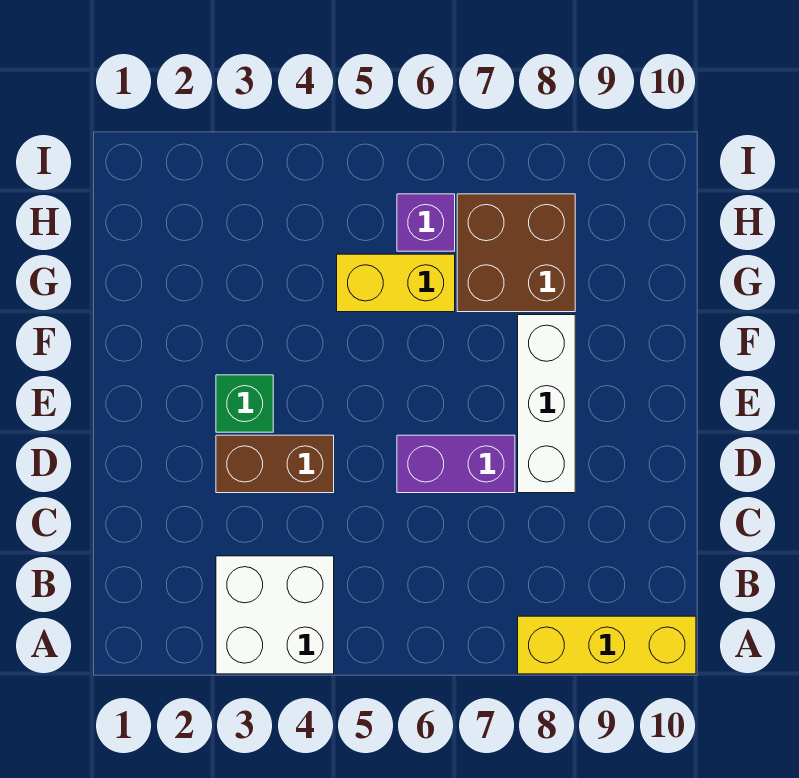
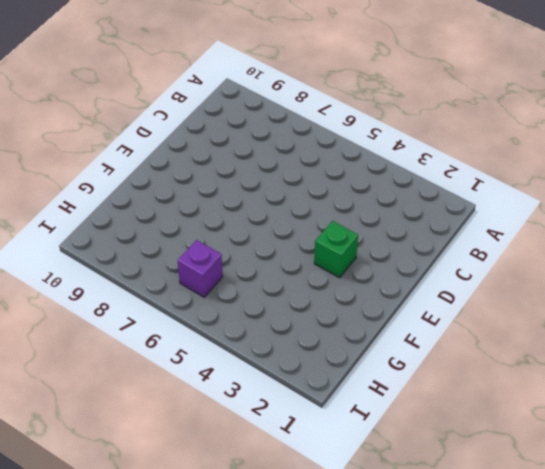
none -> white 2x2 brick [216,556,334,674]
none -> yellow 1x3 brick [518,616,696,674]

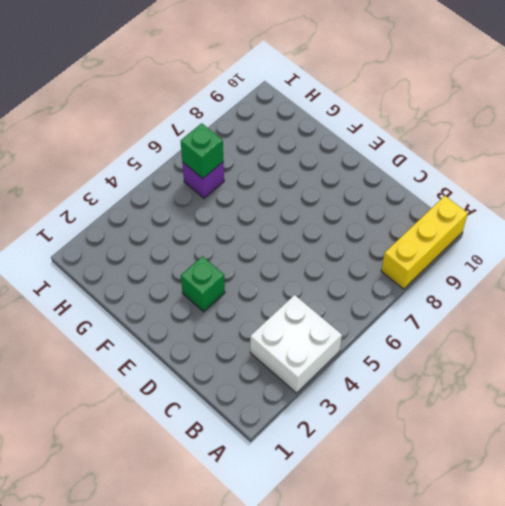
green 1x1 brick [181,123,223,178] -> none
none -> brown 1x2 brick [216,435,334,493]
none -> purple 1x2 brick [397,435,515,493]

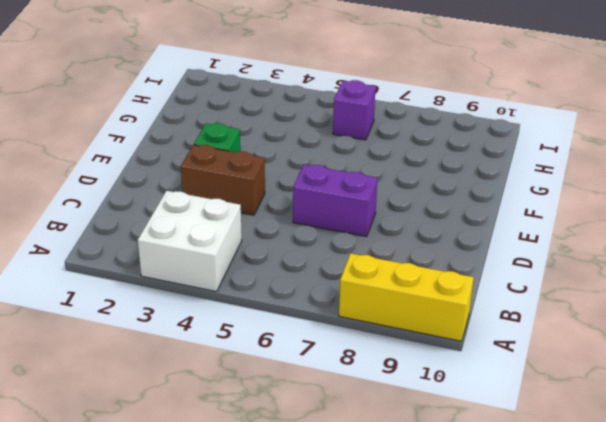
none -> white 1x3 brick [518,315,575,493]
none -> yellow 1x2 brick [337,254,455,312]

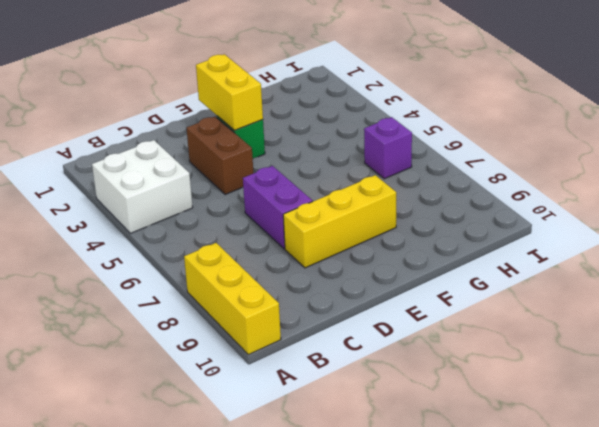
yellow 1x3 brick [283,175,396,268] -> white 1x3 brick [518,315,575,493]
yellow 1x2 brick [196,54,263,130] -> yellow 1x2 brick moved to [337,254,455,312]
none -> brown 2x2 brick [457,194,575,312]

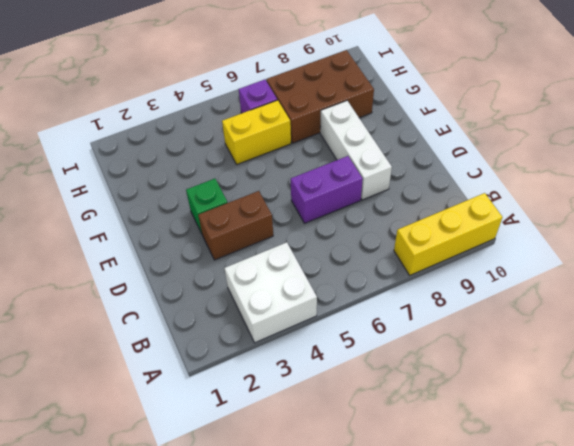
brown 2x3 brick [267,50,374,143] -> brown 2x2 brick [457,194,575,312]

